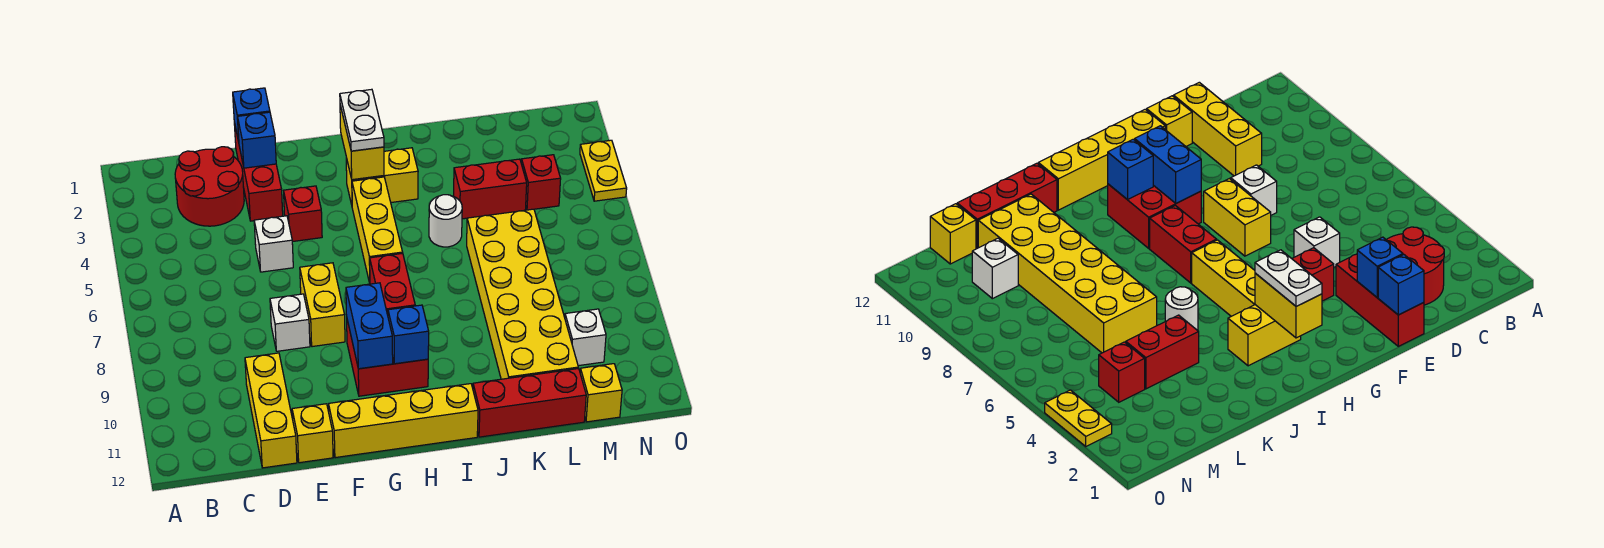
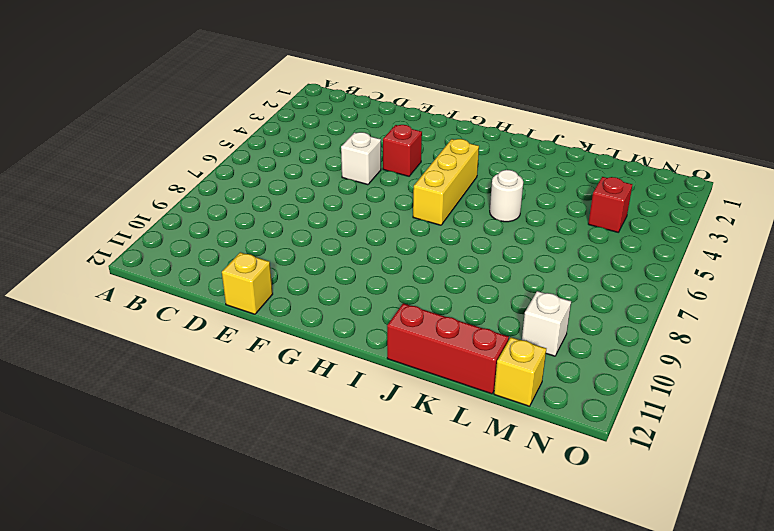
none -> red 2x2 round brick [175,147,244,226]
none -> yellow 1x3 brick [245,353,297,468]
none -> red 1x3 brick [234,122,283,221]

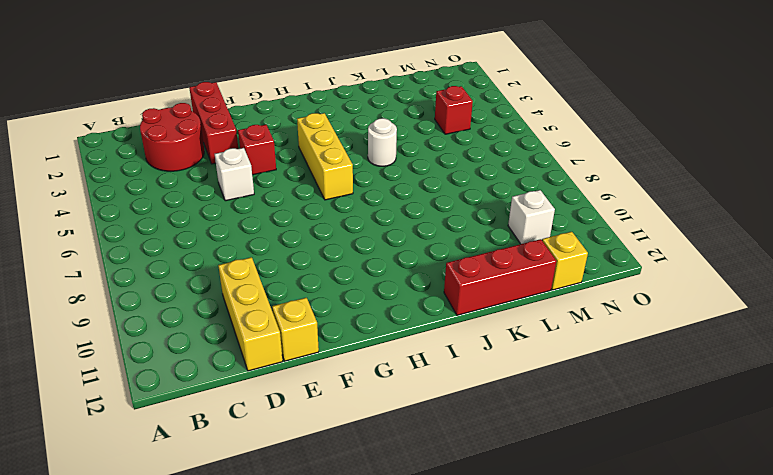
none -> white 1x1 brick [270,294,310,351]
none -> yellow 1x2 brick [300,263,345,347]
none -> yellow 1x4 brick [329,384,478,458]

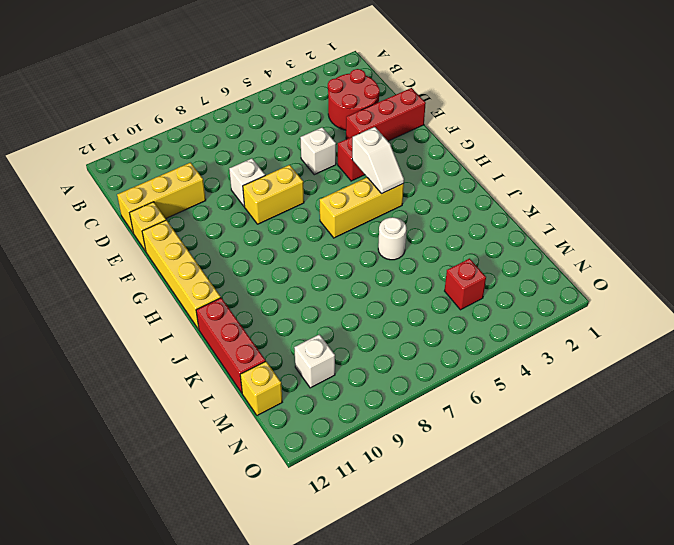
white 1x2 slope [352,127,404,193] -> none
none -> red 2x2 brick [347,310,428,396]
none -> yellow 1x2 brick [346,148,418,205]
none -> red 1x2 brick [370,253,415,310]

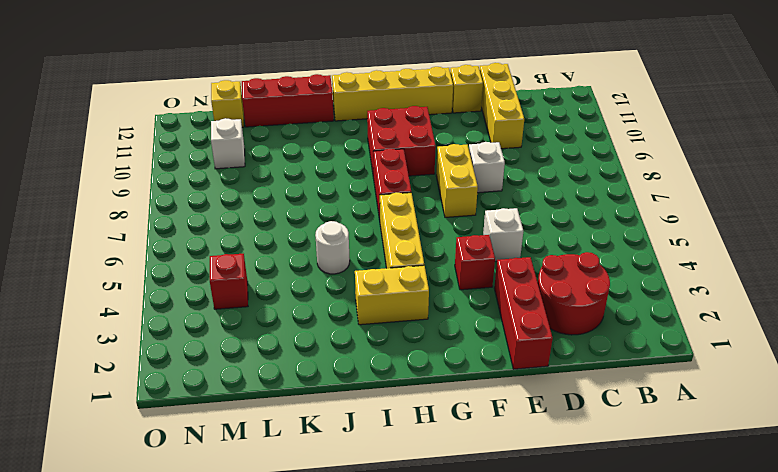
none -> red 1x2 brick [454,159,527,219]
none -> yellow 2x6 brick [467,209,578,379]
none -> yellow 1x2 plate [580,140,627,201]

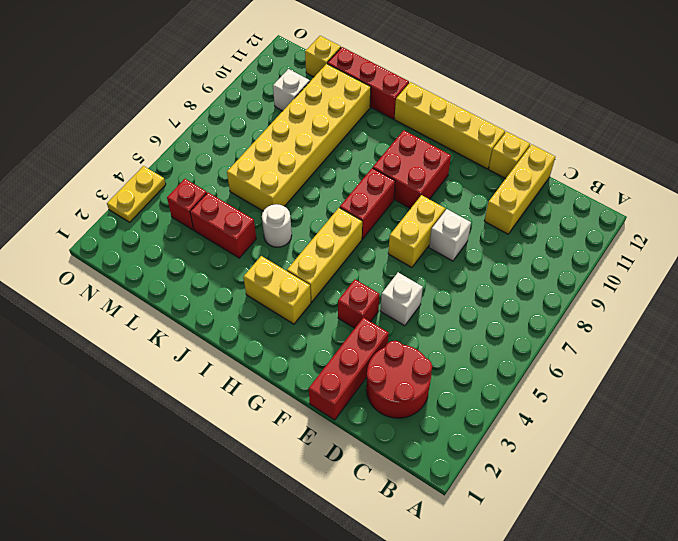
none -> blue 1x1 brick [233,88,270,142]
none -> blue 1x1 brick [238,112,276,168]
none -> blue 1x2 brick [346,283,393,369]

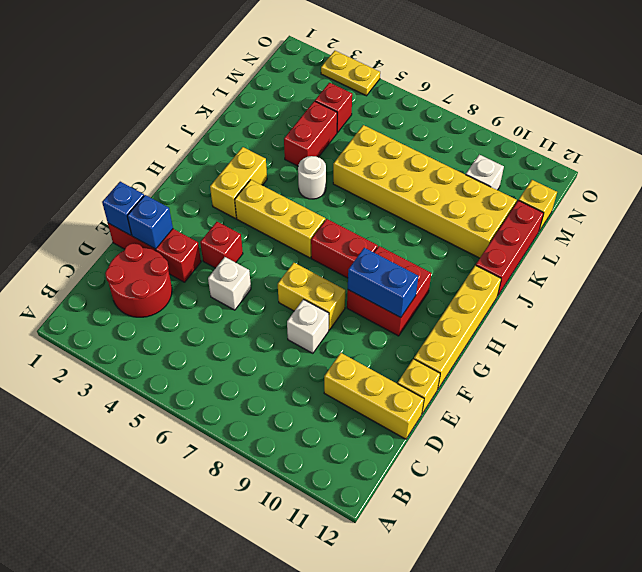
none -> yellow 1x2 brick [340,105,384,180]
none -> blue 1x1 brick [388,305,429,364]
none -> white 1x2 plate [340,89,384,151]

